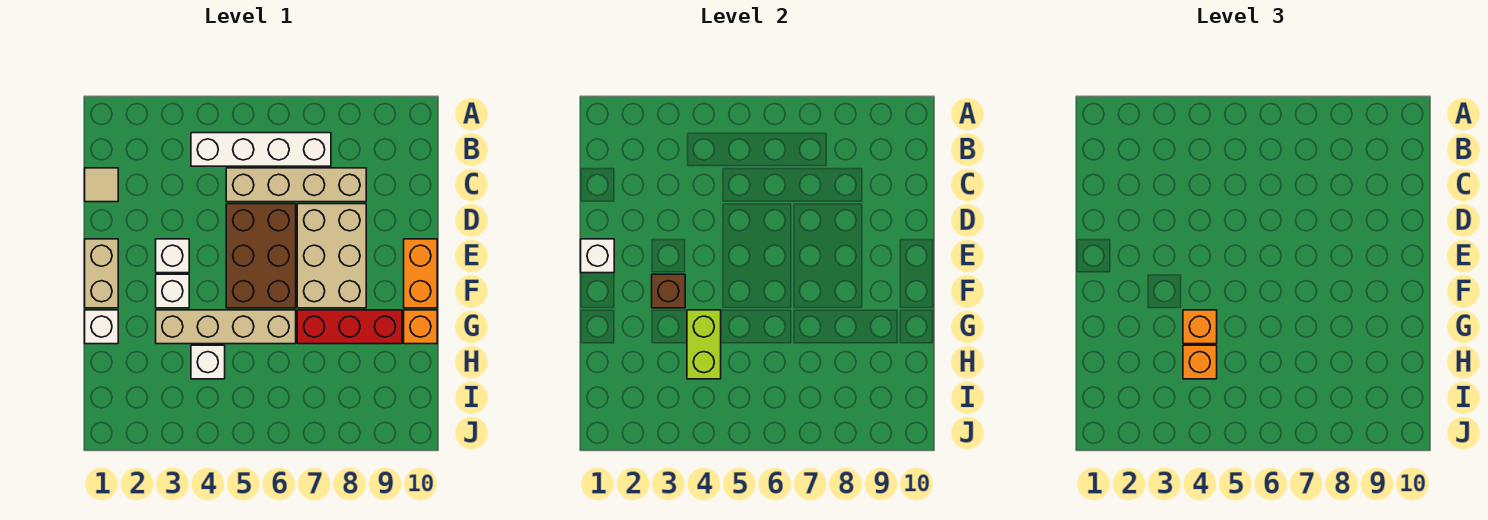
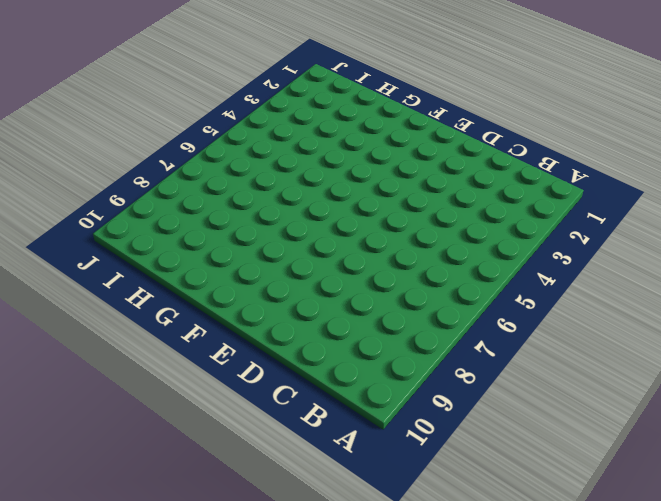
none -> white 1x4 brick [191,133,331,166]
none -> tan 1x1 tile [85,168,118,202]
none -> tan 1x4 brick [226,168,366,202]

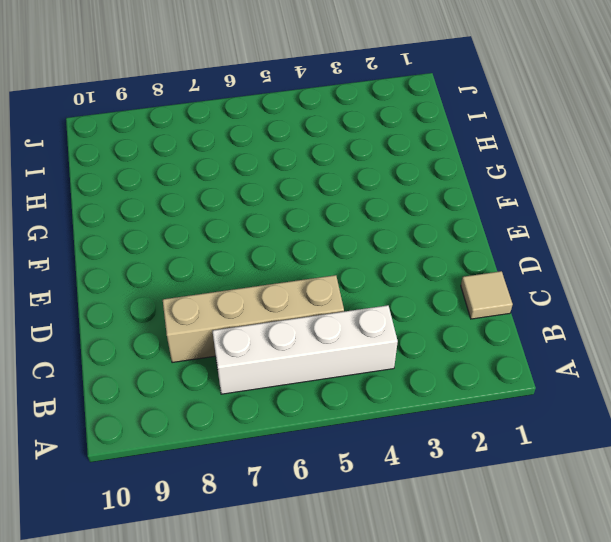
none -> brown 2x3 brick [226,204,296,308]
none -> tan 2x3 brick [297,204,366,308]
none -> tan 1x2 brick [85,239,118,308]

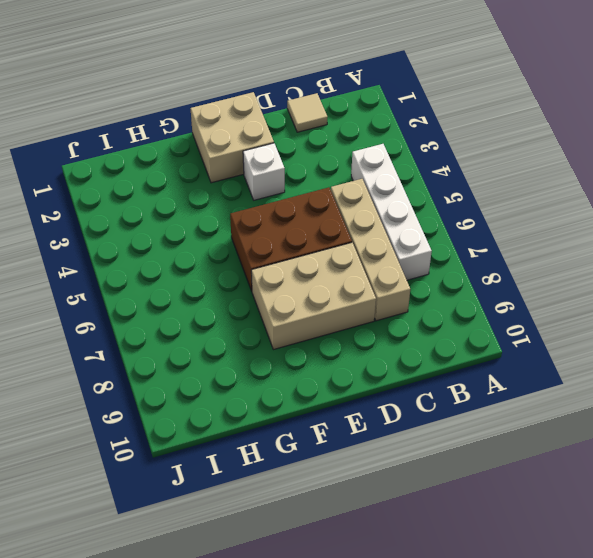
tan 2x2 brick [191,92,274,183] -> tan 1x2 brick [85,239,118,308]
none -> orange 1x2 brick [404,239,437,308]
none -> white 1x1 brick [156,274,189,308]
none -> white 1x1 brick [85,310,118,344]

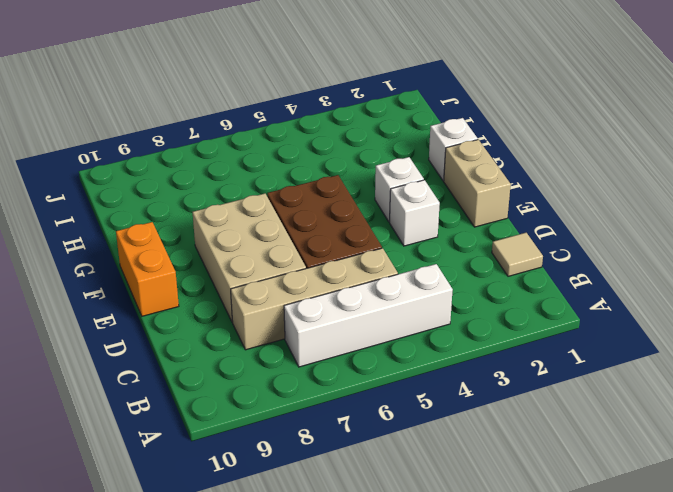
none -> tan 1x4 brick [156,310,296,344]
none -> red 1x3 brick [297,310,402,344]
none -> orange 1x1 brick [404,310,437,344]

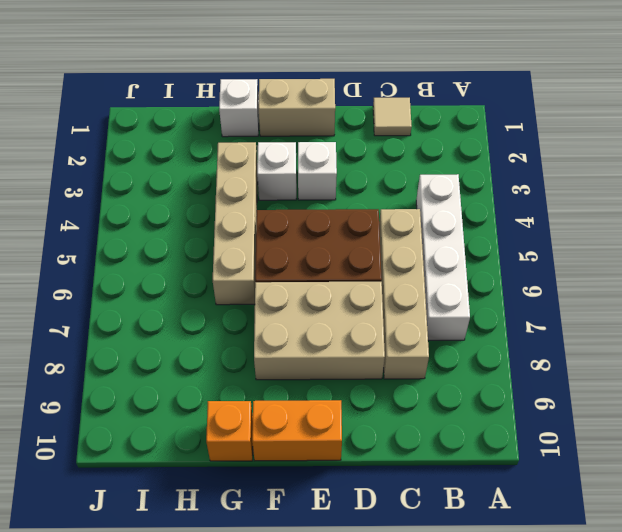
none -> red 1x3 brick [297,310,402,344]
none -> white 1x1 brick [191,345,225,379]
none -> white 1x1 brick [581,239,614,273]

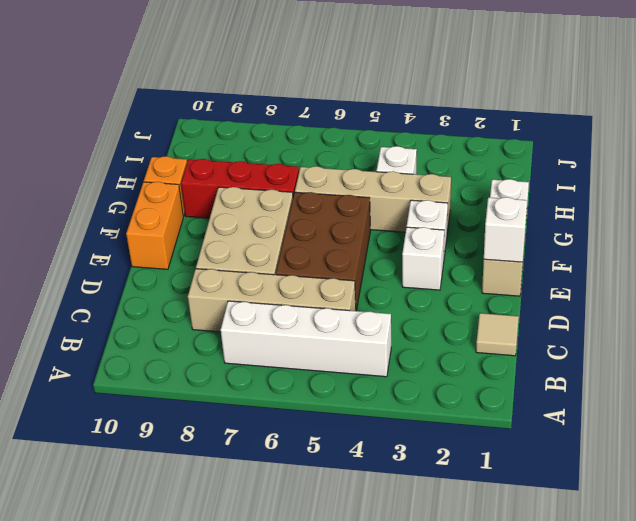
none -> brown 1x1 brick [652,274,685,308]
none -> lime 1x2 brick [687,310,721,379]
none -> orange 1x1 brick [1183,310,1217,344]

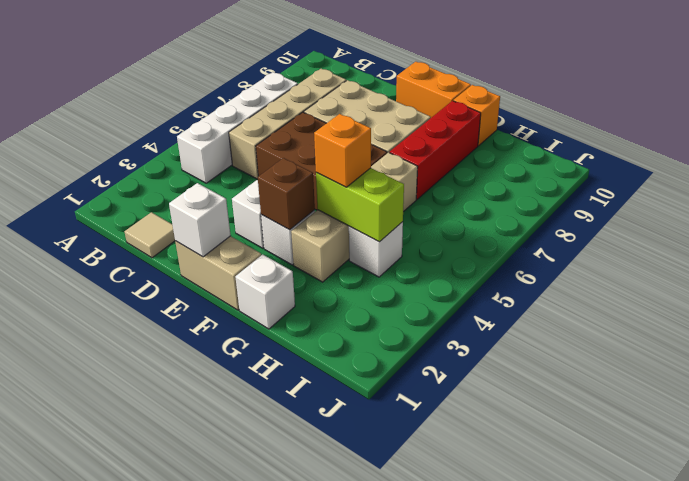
none -> orange 1x1 brick [1183,345,1217,379]

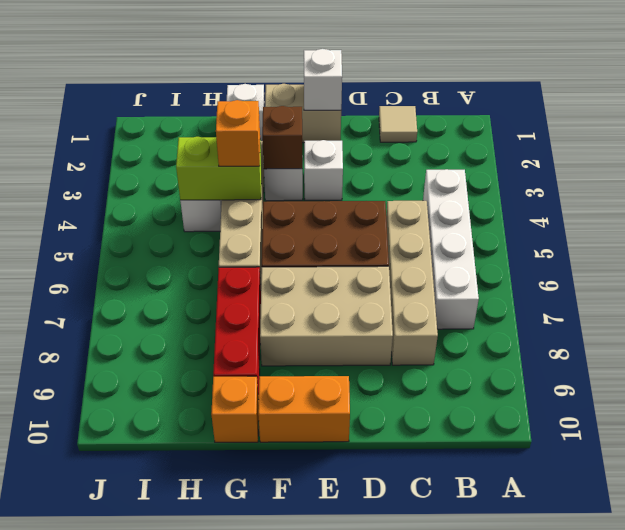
none -> orange 1x1 brick [1183,345,1217,379]

